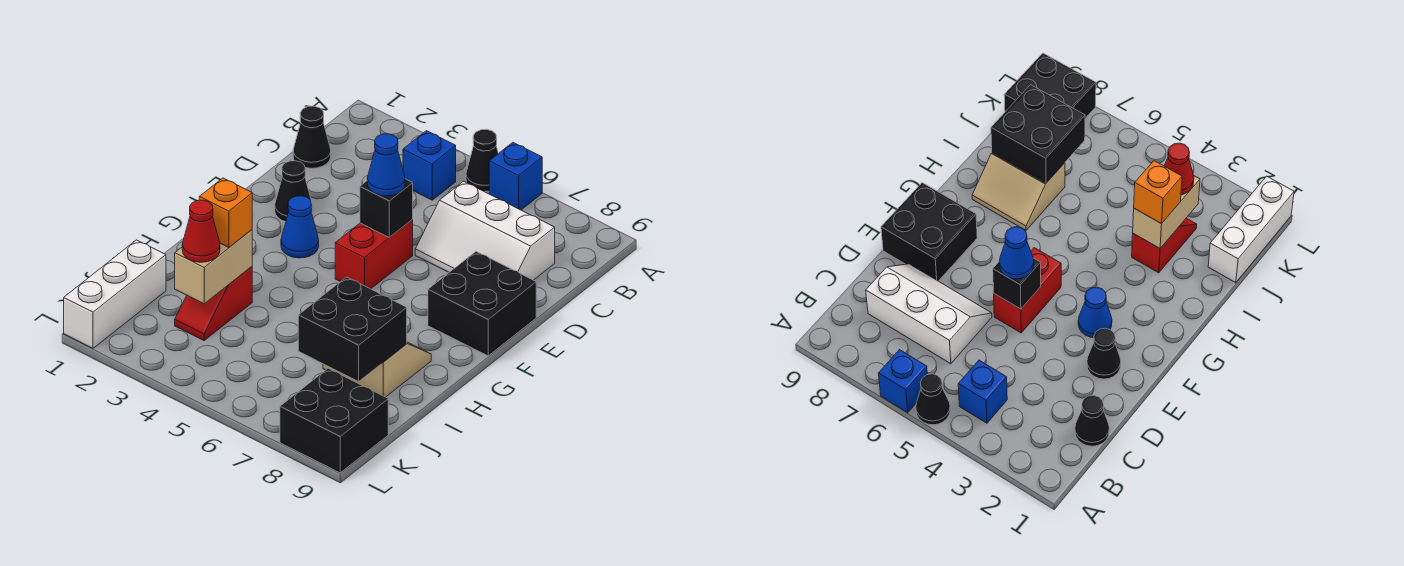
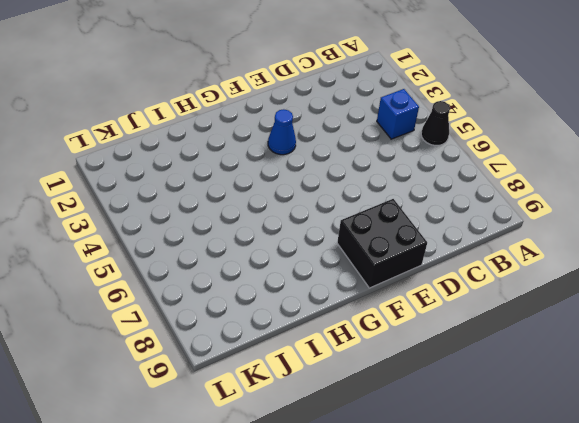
none -> blue 1x1 brick [489,142,542,210]
none -> black 1x1 cone [293,106,331,168]
none -> white 2x3 slope [415,181,555,280]

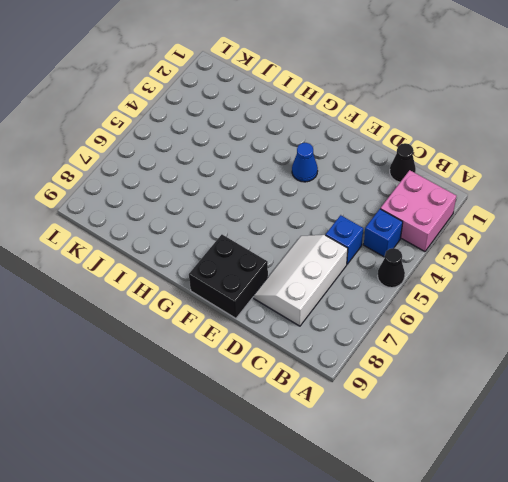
pink 2x2 brick [380,170,456,251] -> none
blue 1x1 brick [326,215,363,264] -> blue 1x1 brick moved to [489,142,542,210]
none -> black 1x1 cone [275,161,312,222]
none -> red 1x2 brick [335,220,413,289]
none -> tan 2x2 slope [323,342,431,397]

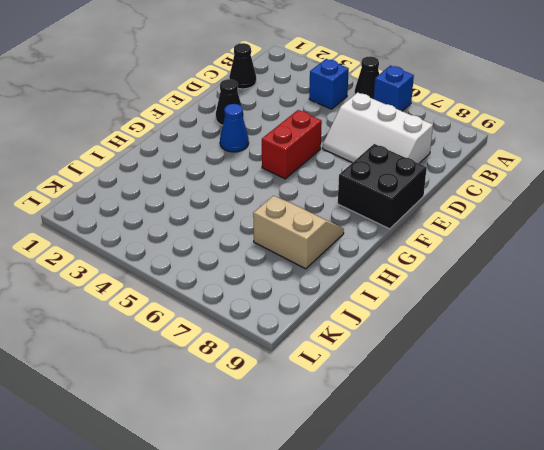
none -> red 1x2 slope [175,267,252,340]
none -> white 1x3 brick [64,240,166,348]
none -> black 2x2 brick [280,368,388,473]

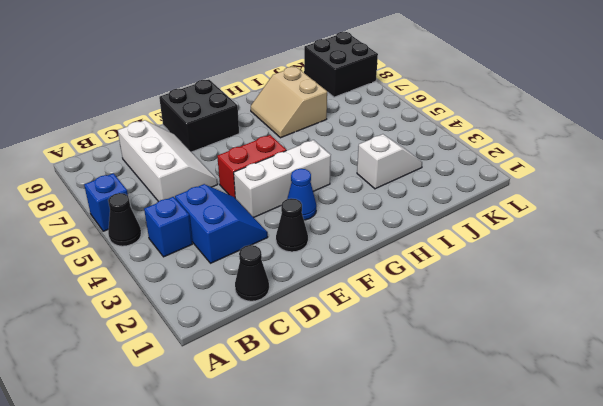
blue 2x2 slope [175,184,268,263] -> none
white 1x3 brick [234,140,331,217] -> white 1x3 brick moved to [64,240,166,348]
white 1x2 slope [357,134,422,189] -> red 1x2 slope [175,267,252,340]
none -> black 1x1 brick [360,179,413,237]
none -> tan 1x2 brick [175,230,252,304]
none -> black 2x2 brick [298,277,407,381]

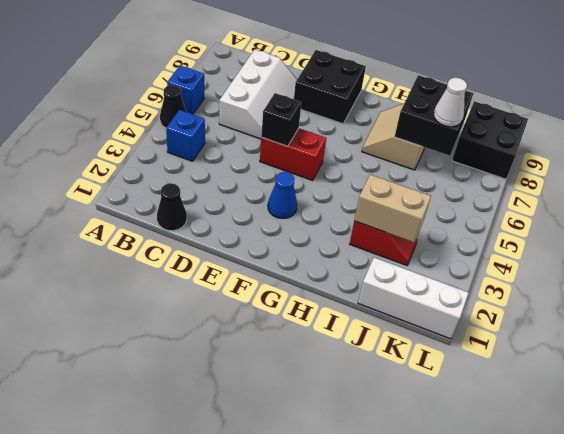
white 1x1 cone [434,78,467,127] -> none
none -> black 1x1 cone [275,161,312,222]
none -> blue 1x1 cone [367,134,405,196]
none -> orange 1x1 brick [199,178,252,248]

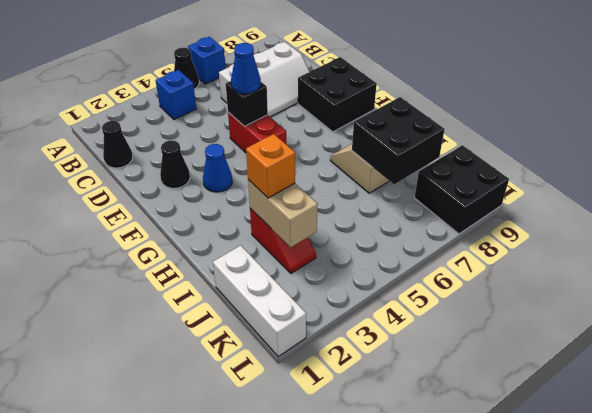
none -> red 1x1 cone [182,200,220,262]

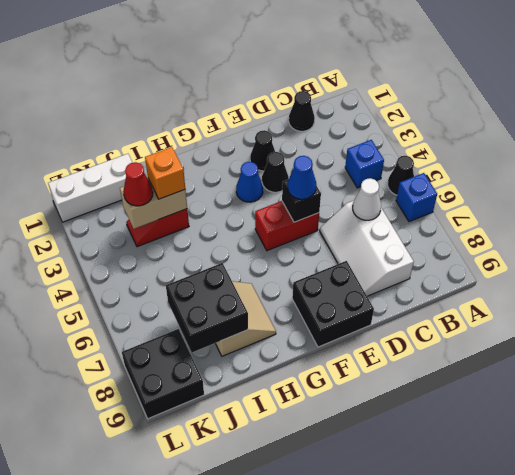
white 1x1 cone [353,178,381,220] -> none
black 1x1 cone [262,152,289,192] -> none

